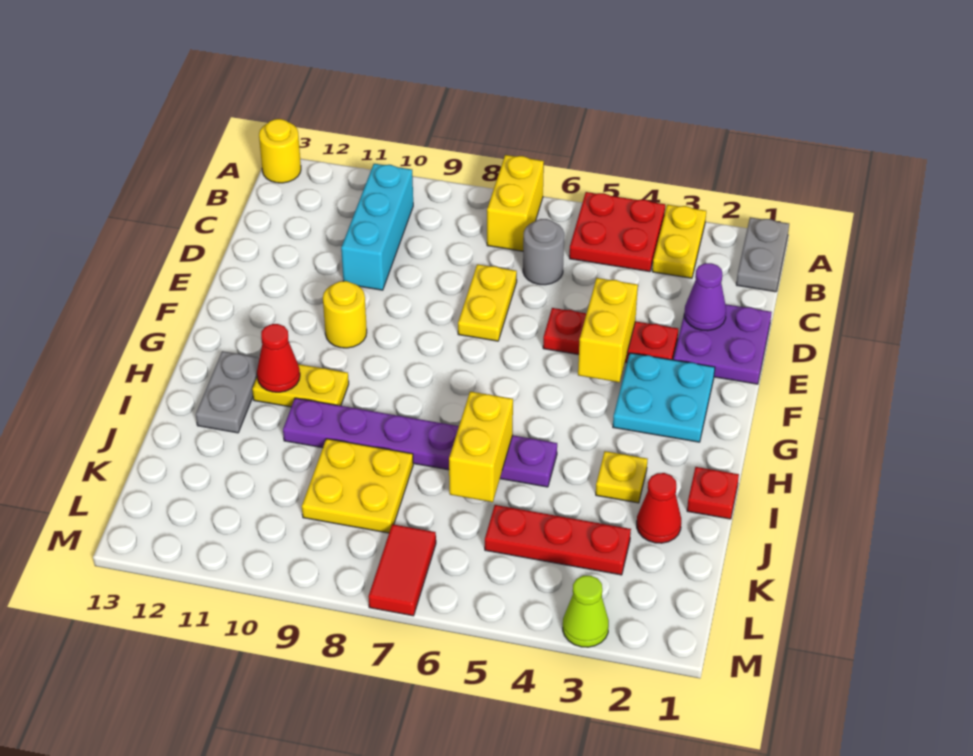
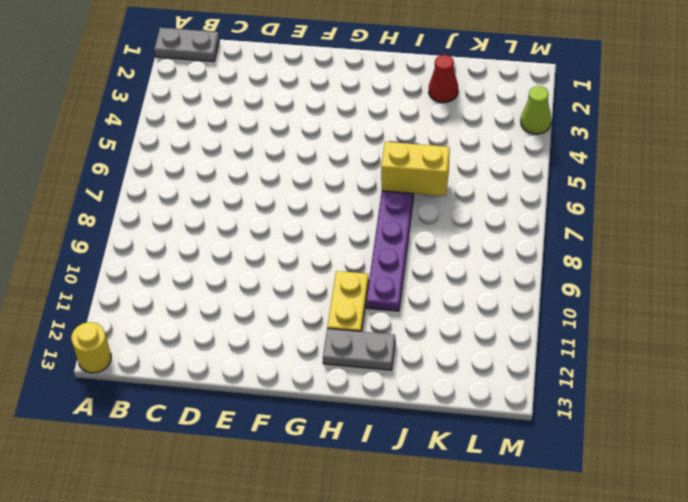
none -> yellow 1x2 plate [652,205,706,278]
none -> red 2x2 plate [569,192,665,272]
none -> yellow 1x2 brick [487,155,544,251]

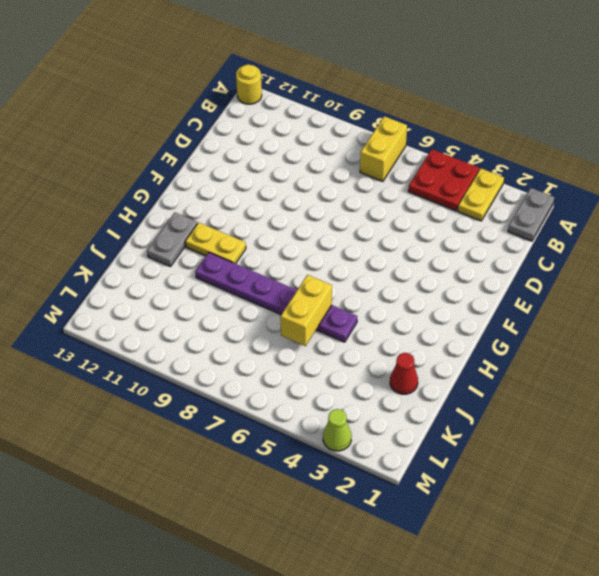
none -> cyan 1x3 brick [341,164,413,290]
none -> grey 1x1 round brick [523,219,564,285]
none -> purple 2x2 plate [673,304,772,384]

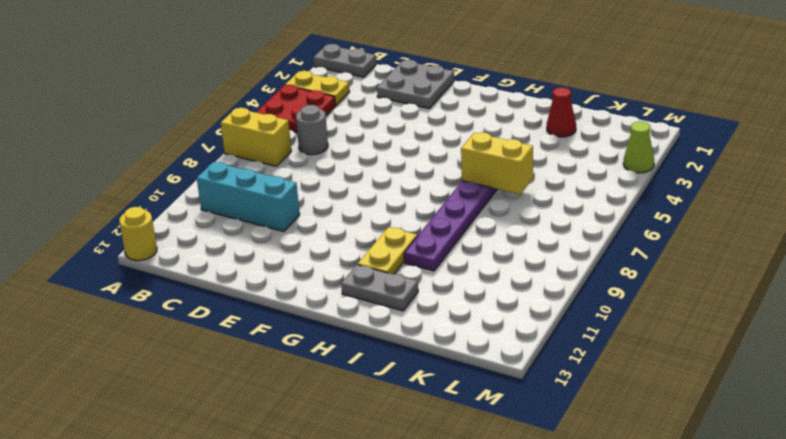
grey 2x2 plate [377,60,454,109] -> purple 2x2 plate [673,304,772,384]
none -> yellow 1x2 plate [458,264,517,341]
none -> red 1x3 plate [543,308,678,363]
none -> cyan 2x2 plate [613,353,715,442]

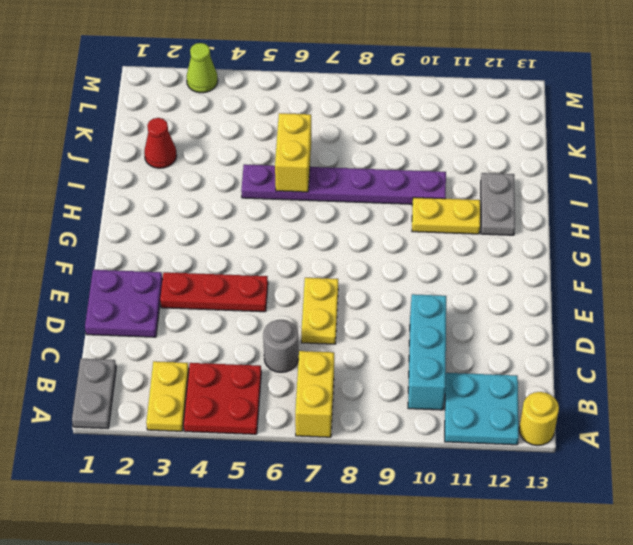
cyan 2x2 plate [445,373,519,445] -> cyan 2x2 plate moved to [613,353,715,442]
none -> yellow 1x1 round brick [323,281,367,348]
none -> red 1x1 plate [687,467,739,519]
none -> yellow 1x1 plate [596,451,648,503]

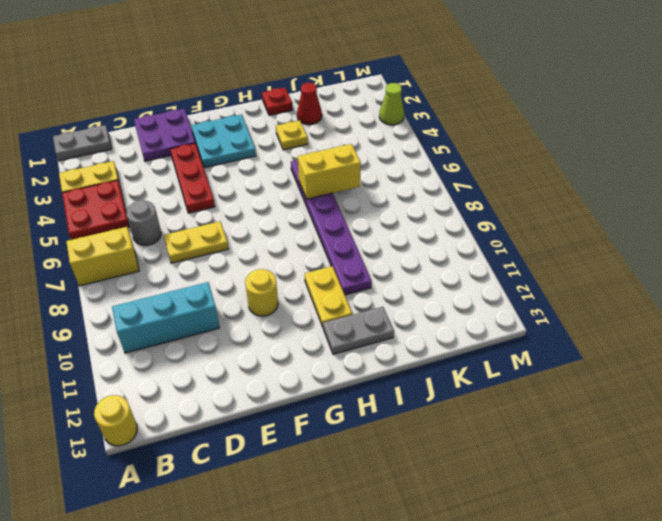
none -> yellow 2x2 plate [302,439,413,533]
none -> red 1x3 plate [485,505,631,575]
none -> red 1x2 tile [368,524,436,616]

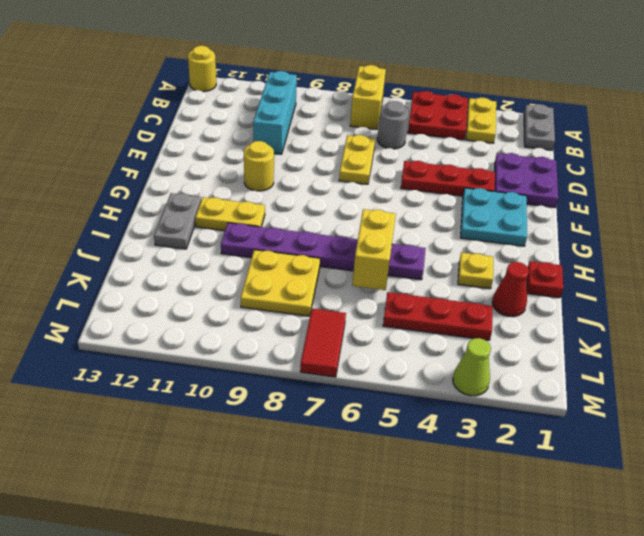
none -> purple 1x1 cone [684,263,726,331]
none -> yellow 1x2 brick [578,278,638,382]
none -> red 1x1 cone [257,324,300,392]

